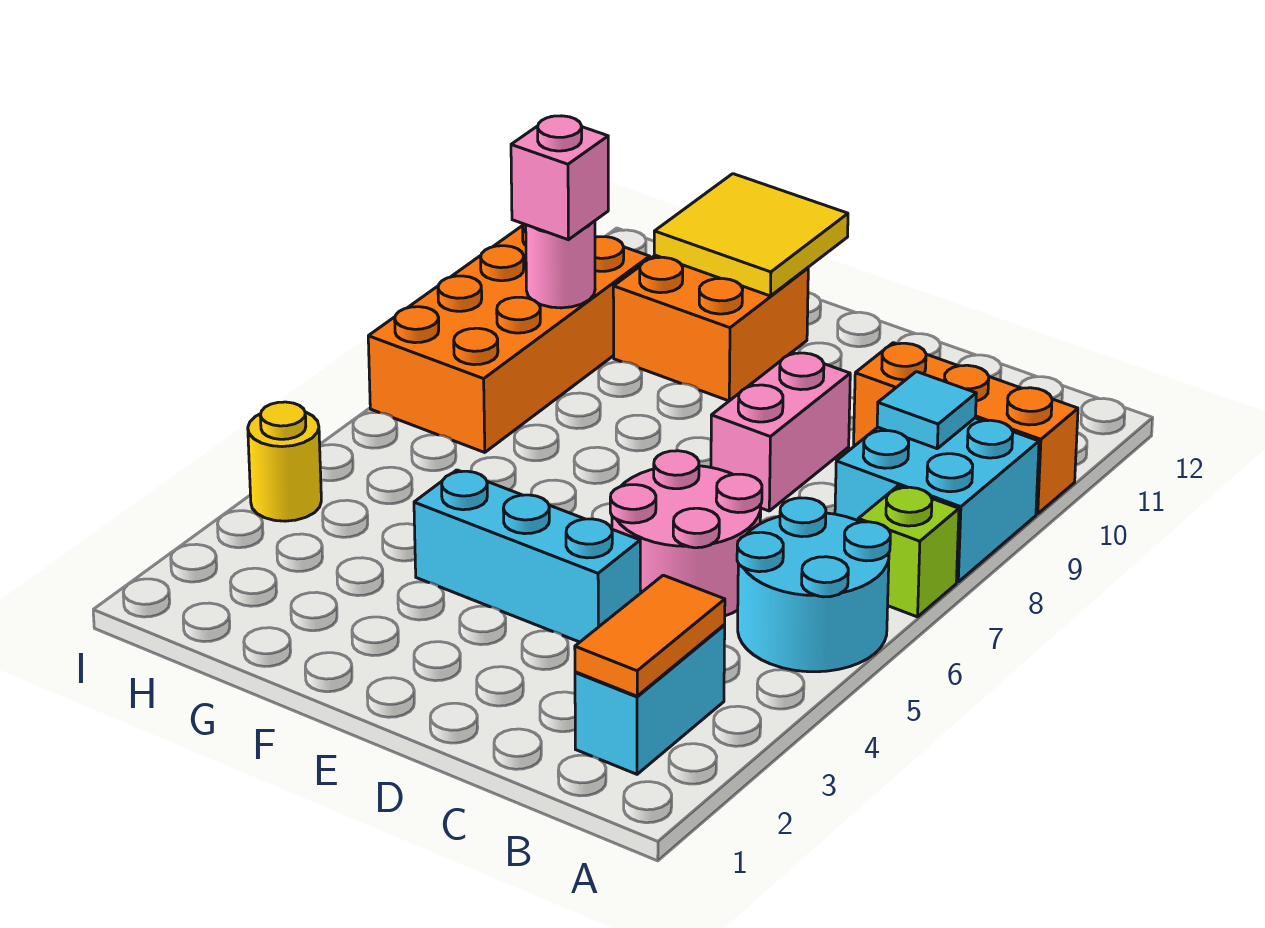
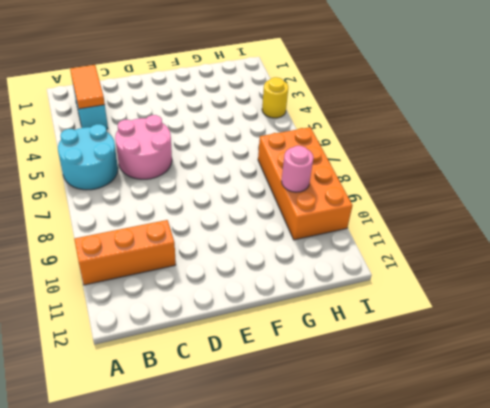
none -> lime 1x1 brick [858,486,959,617]
none -> cyan 2x2 brick [835,418,1039,582]
none -> cyan 1x3 brick [414,470,640,642]

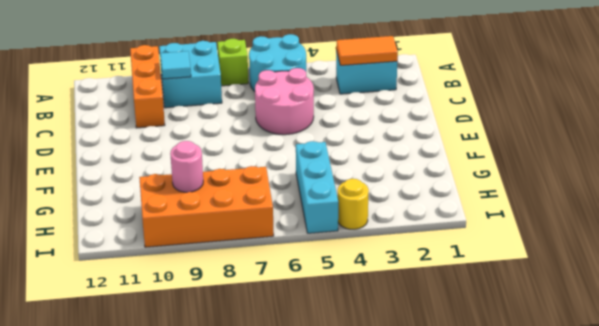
cyan 1x3 brick [296,141,338,233] -> cyan 1x3 brick moved to [414,470,640,642]
none -> pink 1x2 brick [711,352,850,511]
none -> orange 2x2 brick [613,255,808,401]
none -> yellow 2x2 tile [654,174,848,296]

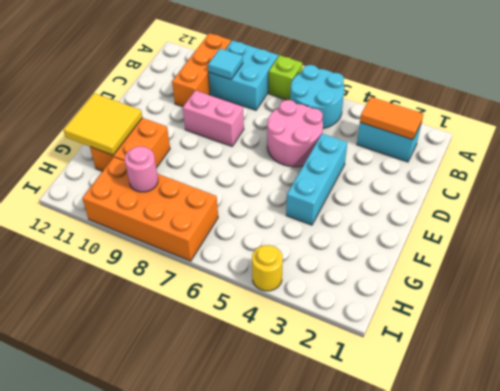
none -> pink 1x1 brick [511,116,608,240]

